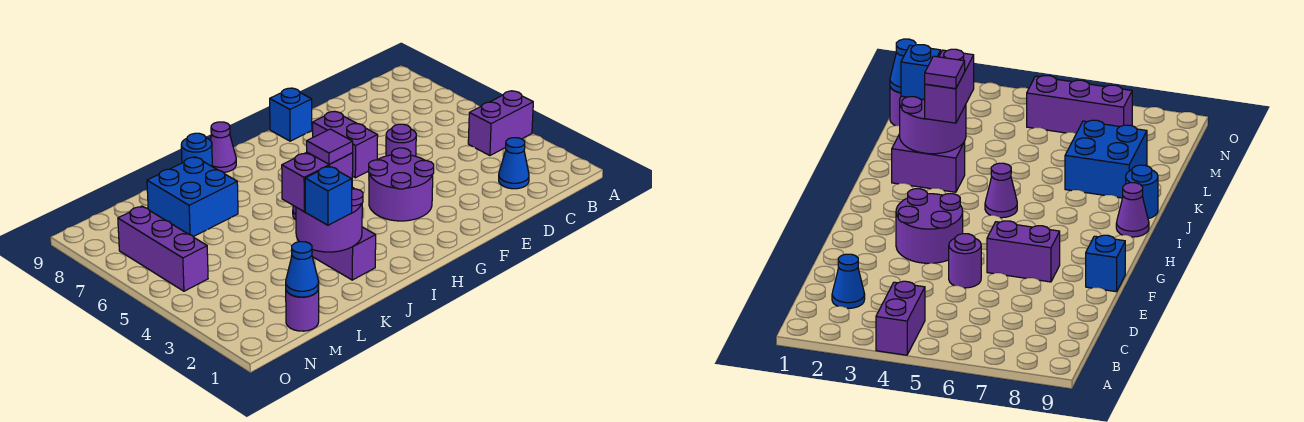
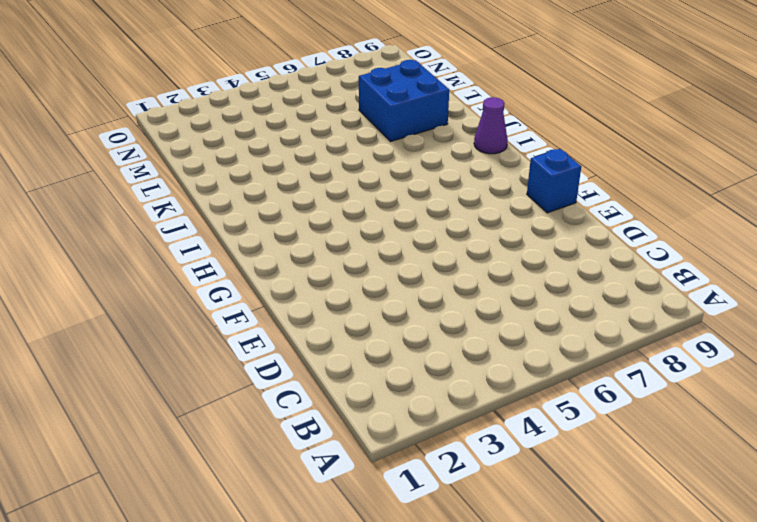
none -> purple 1x2 brick [468,91,533,156]
none -> blue 1x1 cone [499,138,529,189]
none -> purple 1x1 round brick [386,124,416,156]

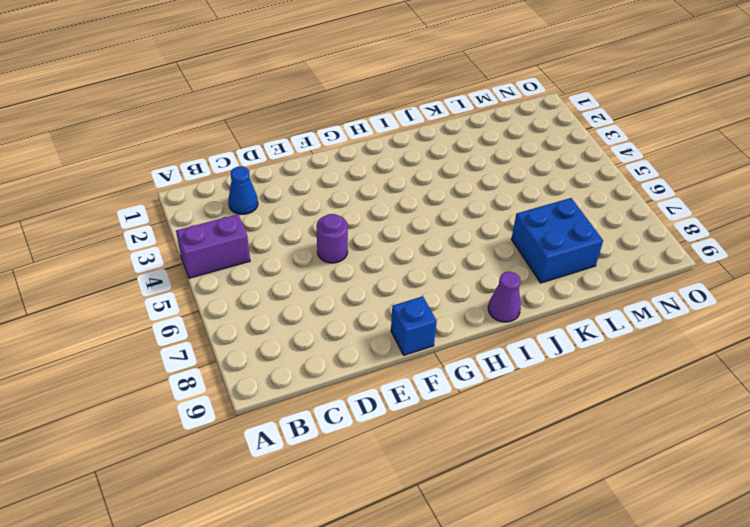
none -> purple 2x2 round brick [368,148,434,221]
none -> purple 1x2 brick [313,111,378,178]
none -> purple 1x1 cone [985,163,1017,218]

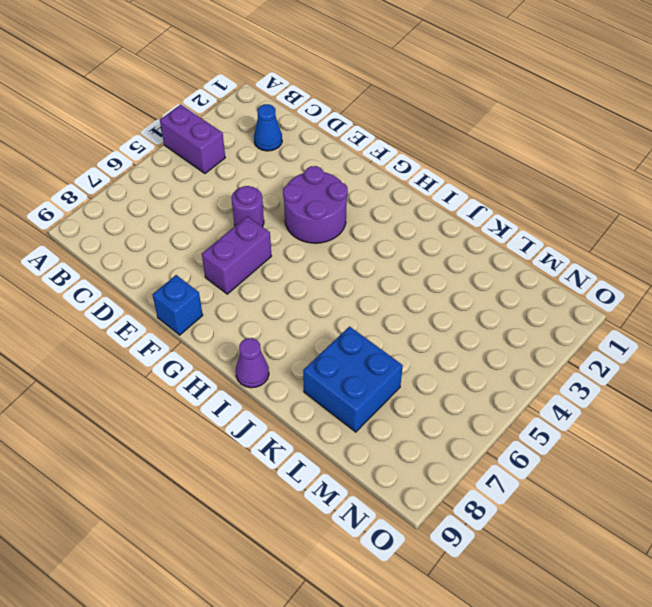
none -> purple 1x1 cone [985,163,1017,218]
none -> purple 1x2 brick [312,227,376,280]
none -> blue 1x1 round brick [181,133,212,166]

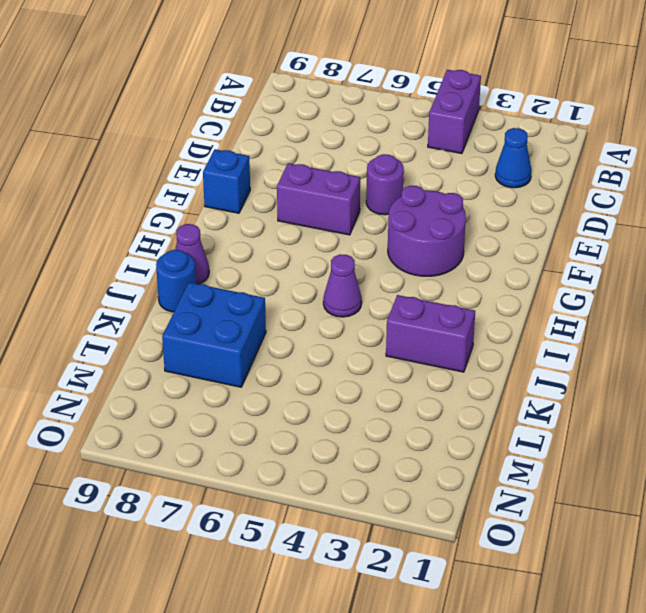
none -> purple 1x1 round brick [286,288,319,331]
none -> purple 1x3 brick [118,206,208,291]
none -> purple 2x2 round brick [296,187,363,252]

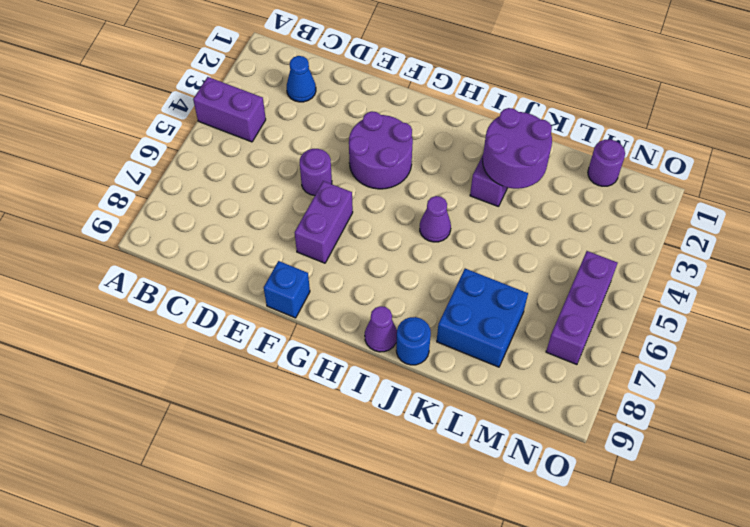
none -> blue 1x1 cone [286,242,319,297]
none -> purple 1x2 brick [282,152,353,212]
none -> blue 1x1 brick [305,166,352,225]

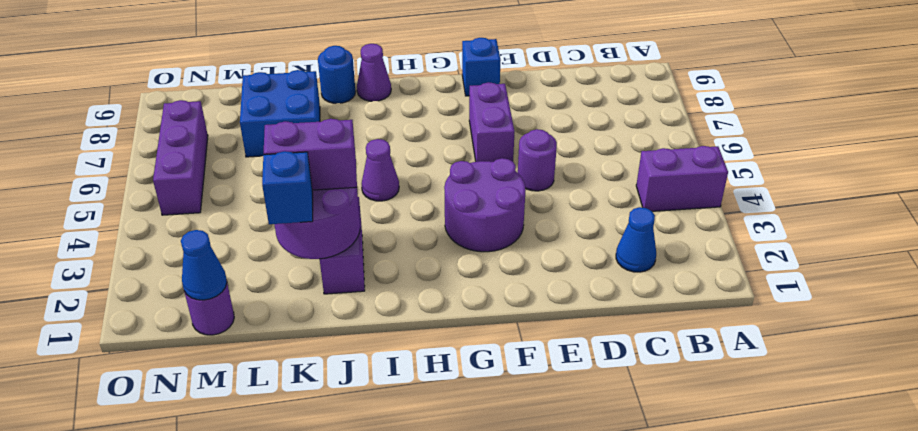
none -> purple 1x1 tile [307,129,353,164]

